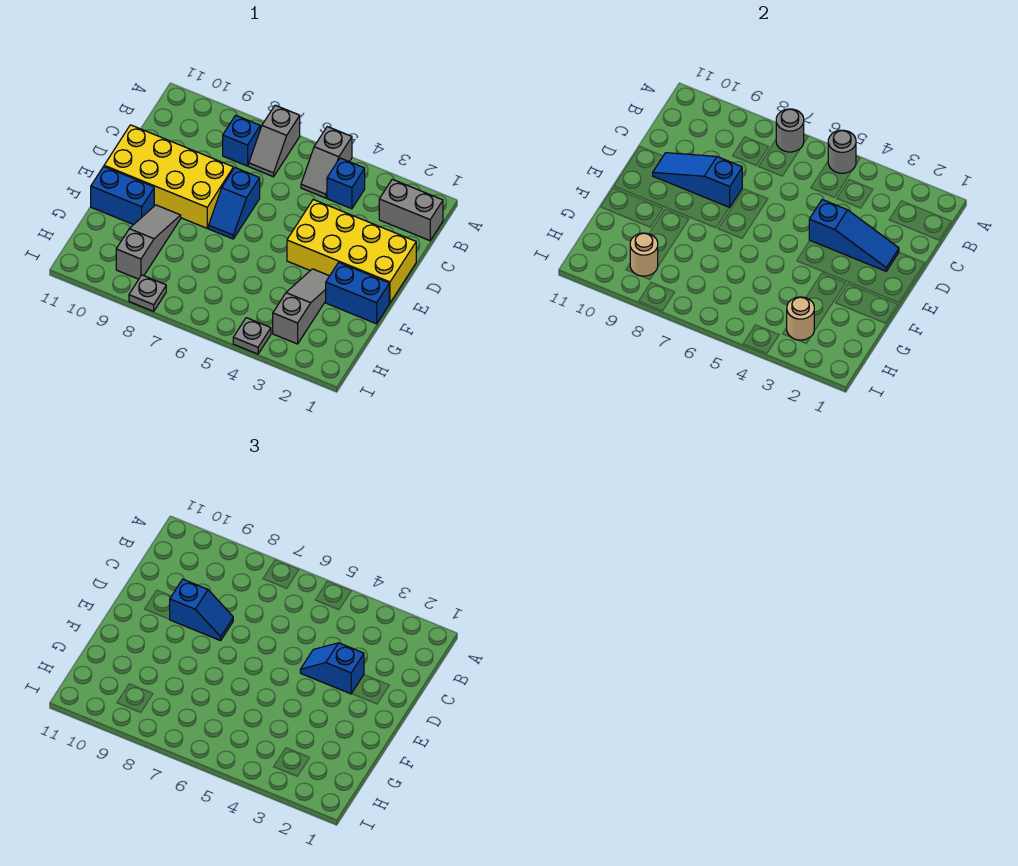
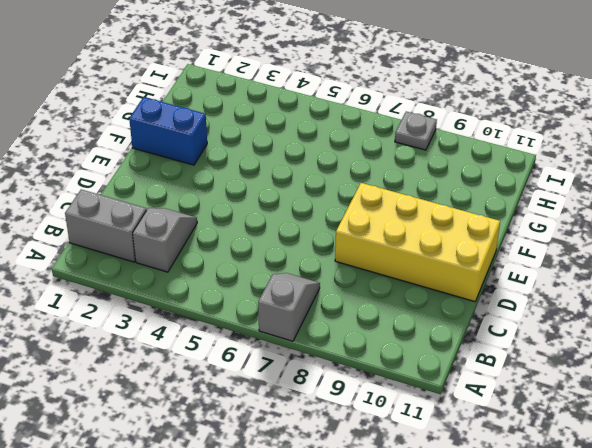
grey 1x2 slope [133,208,197,272] -> grey 1x2 slope moved to [301,127,352,198]
none -> blue 1x1 brick [327,158,365,209]
none -> blue 1x1 brick [223,115,260,166]
none -> yellow 2x4 brick [287,200,416,303]

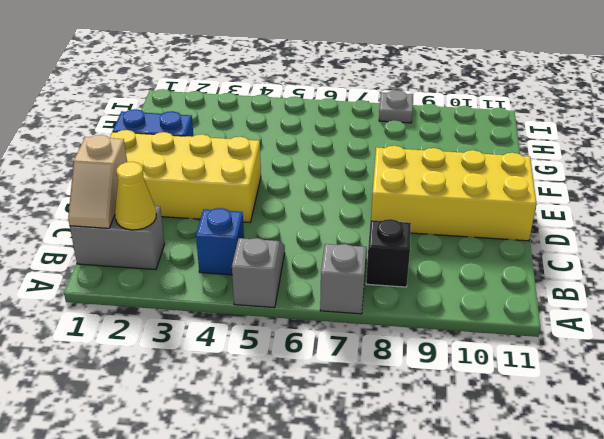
tan 1x2 slope [68,135,127,228] -> none
yellow 1x1 cone [115,162,156,230] -> none
black 1x1 brick [366,219,411,287] -> blue 1x1 brick [223,115,260,166]
none -> blue 1x2 slope [209,168,260,239]
none -> grey 1x3 slope [273,269,329,344]
none -> grey 1x3 slope [116,205,181,279]

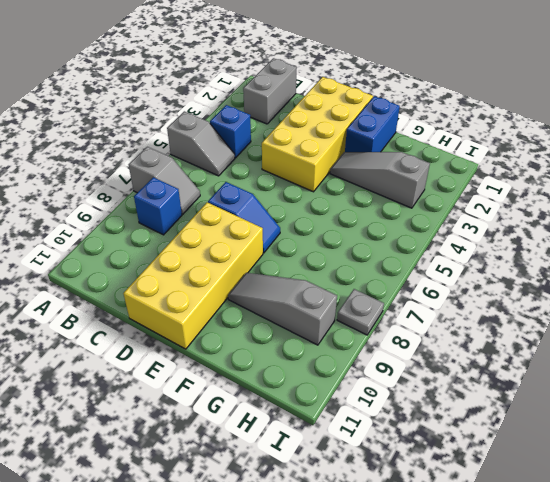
none -> blue 1x2 brick [91,167,154,225]
none -> grey 1x1 plate [233,318,271,354]
none -> grey 1x1 round brick [828,130,856,173]

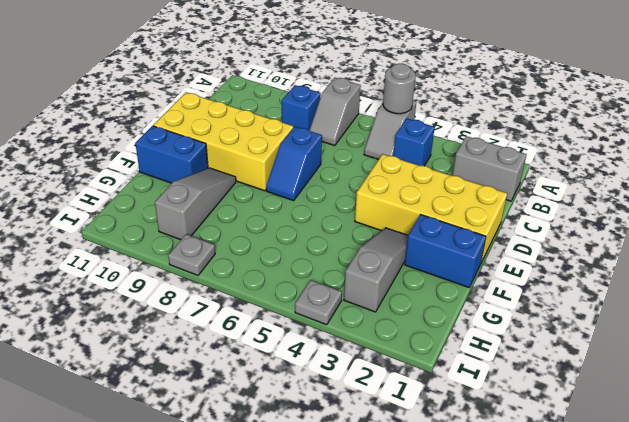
none -> grey 1x1 round brick [776,109,804,152]
none -> blue 1x3 slope [809,200,899,271]
none -> blue 1x3 slope [653,153,742,208]

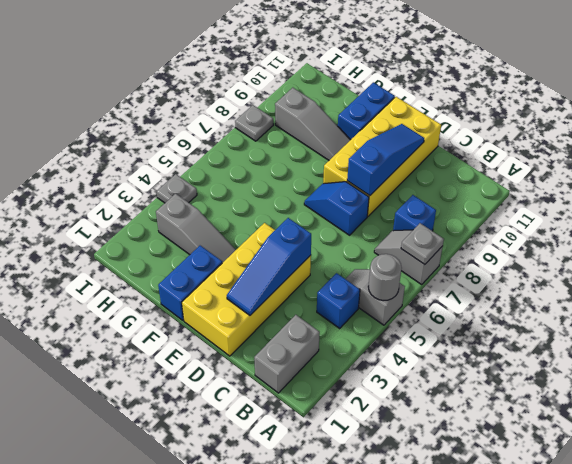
grey 1x1 plate [401,223,444,264] -> grey 1x1 round brick [776,109,804,152]
none -> tan 1x1 round brick [787,297,814,340]
none -> tan 1x1 round brick [630,233,658,276]
none -> blue 1x2 slope [300,643,364,694]

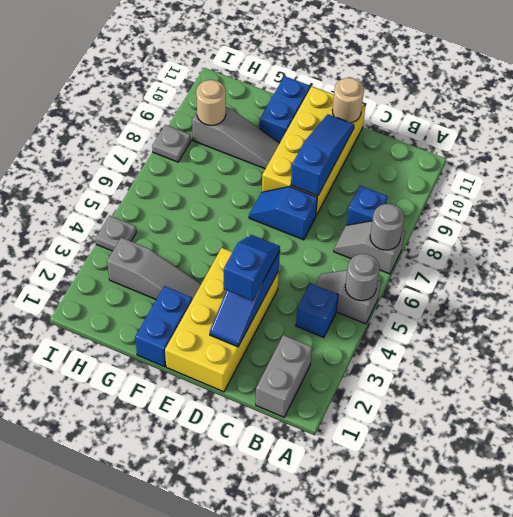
tan 1x1 round brick [332,78,364,123] -> tan 1x1 round brick moved to [787,297,814,340]
none -> blue 1x2 slope [170,579,233,641]

